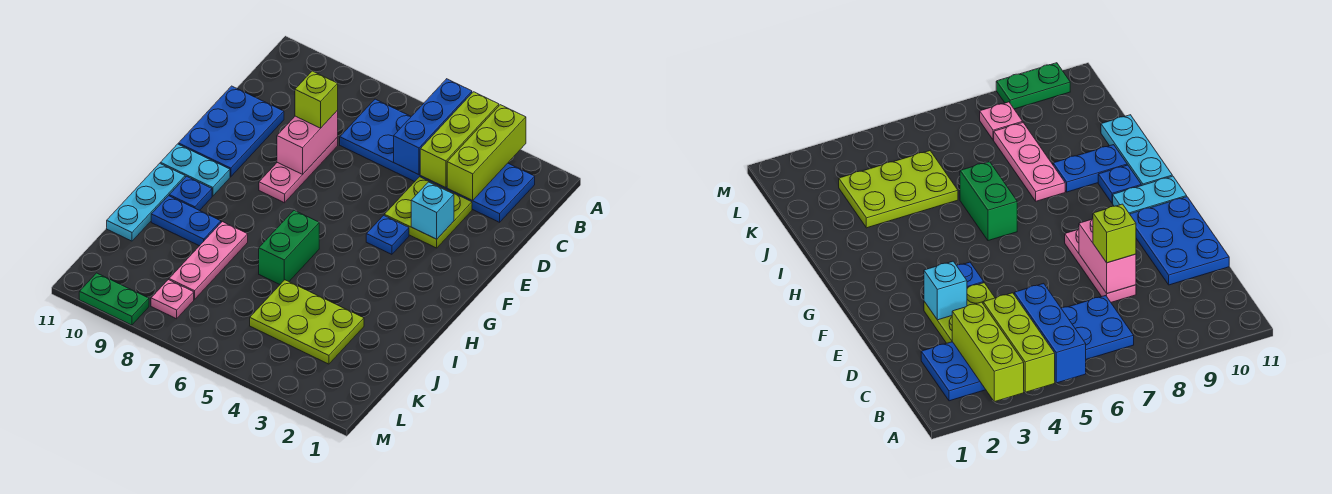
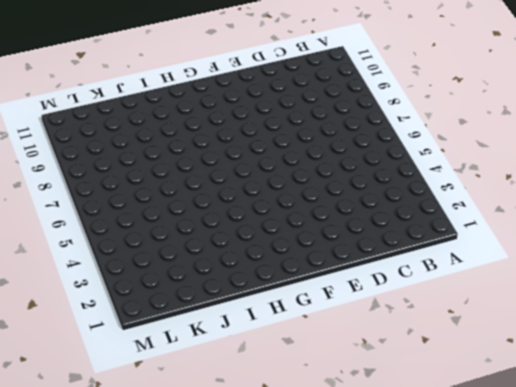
none -> blue 2x6 plate [340,99,535,222]
none -> lime 2x2 plate [384,177,472,248]
none -> pink 1x3 plate [259,137,338,203]

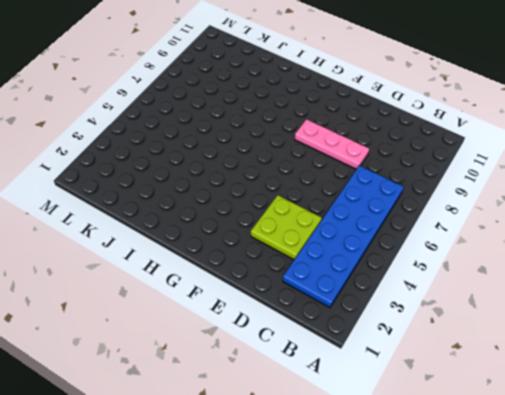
none -> blue 2x3 plate [178,86,284,177]
none -> blue 1x1 plate [366,215,409,254]
none -> cyan 1x2 plate [160,144,230,196]

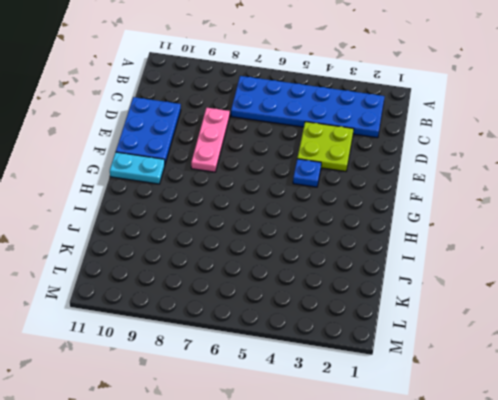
none -> green 1x2 brick [259,210,319,284]
none -> blue 1x1 plate [169,176,212,211]
none -> cyan 1x3 plate [107,163,185,241]

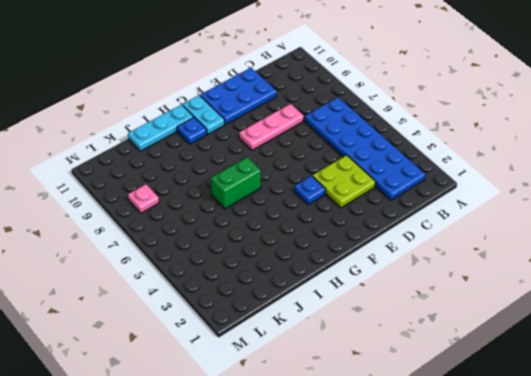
none -> pink 1x3 plate [169,222,248,299]
none -> blue 1x2 plate [151,196,221,246]
none -> lime 2x3 plate [250,280,364,364]

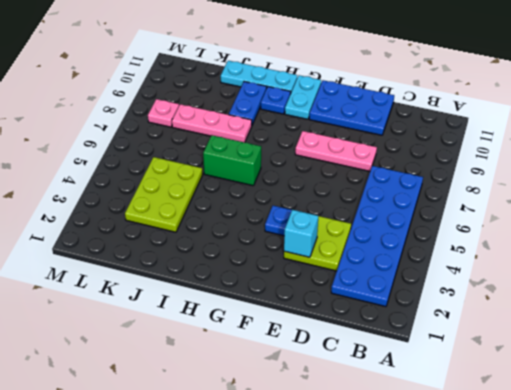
none -> green 1x2 plate [79,273,149,325]
none -> lime 1x3 brick [447,105,526,201]
none -> lime 1x3 brick [420,92,499,188]

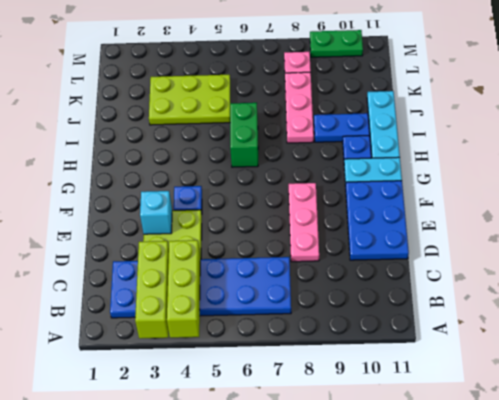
none -> blue 1x3 brick [394,79,472,175]
none -> pink 1x2 brick [277,110,338,174]
none -> lime 1x1 brick [295,71,338,128]

